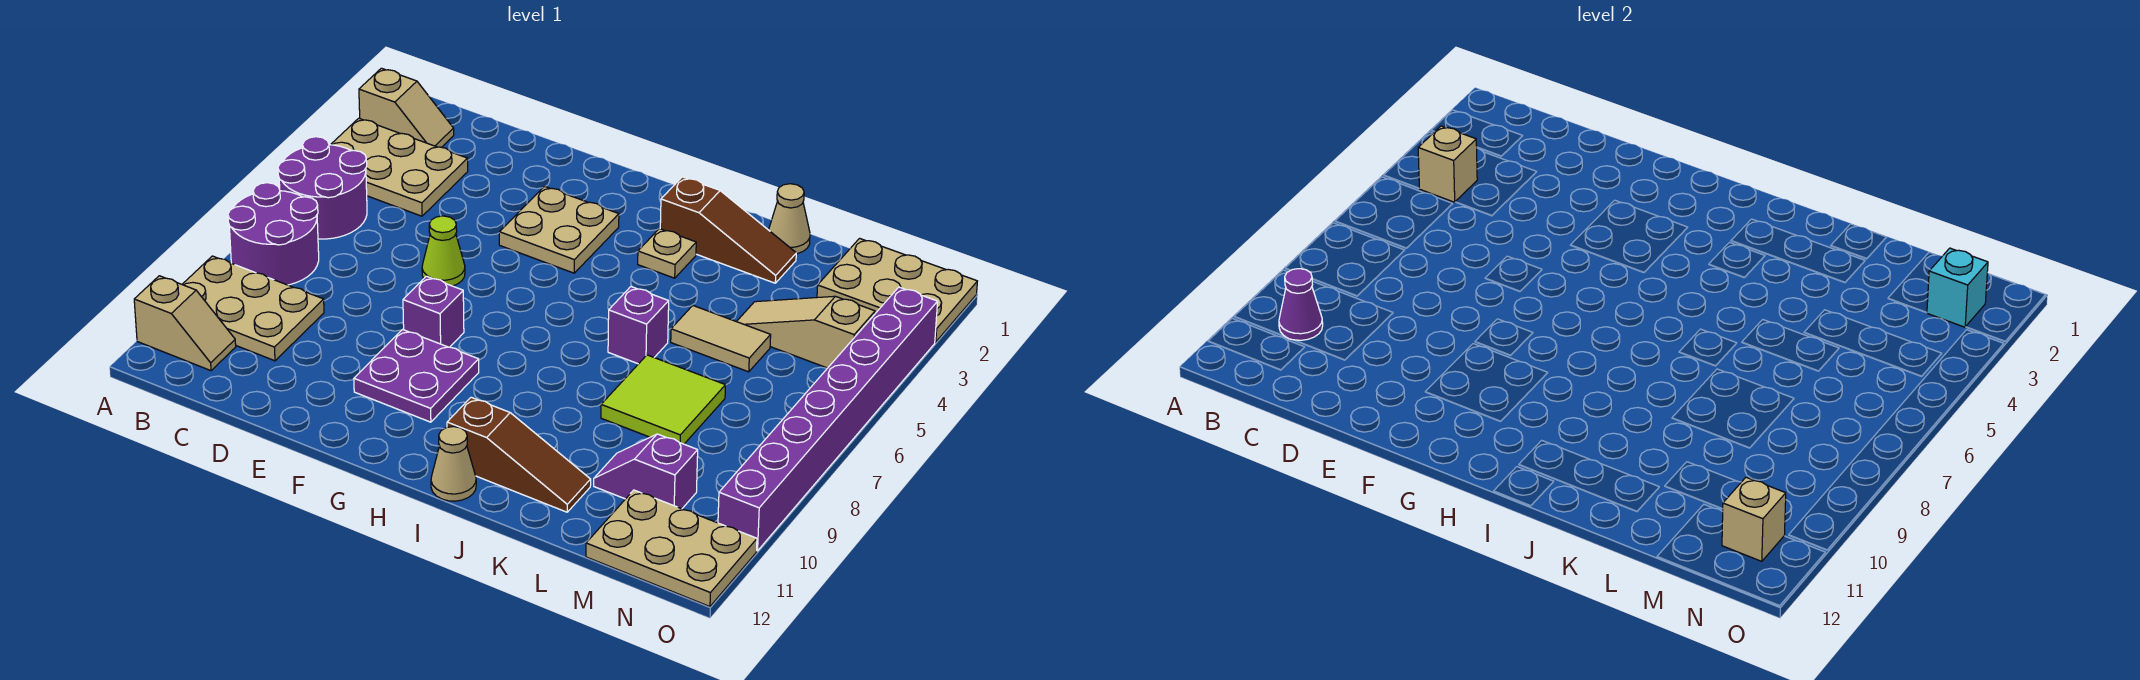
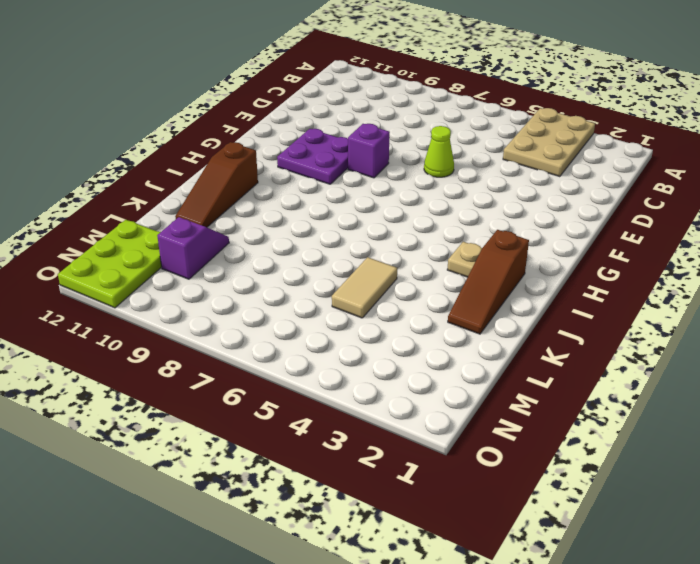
lime 2x3 plate [58,220,161,308] -> tan 2x3 plate [586,490,757,607]
none -> tan 1x2 slope [359,68,454,147]
none -> purple 2x2 round brick [278,137,367,239]
none -> purple 2x2 round brick [228,183,319,285]

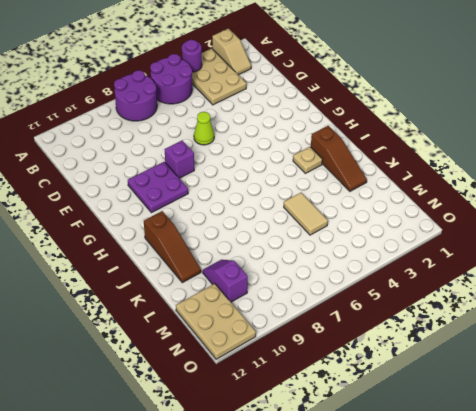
purple 1x1 round brick [182,40,202,72] -> none
none -> tan 2x3 plate [182,256,324,361]
none -> tan 1x2 slope [134,276,236,371]
none -> tan 2x2 plate [499,186,619,273]

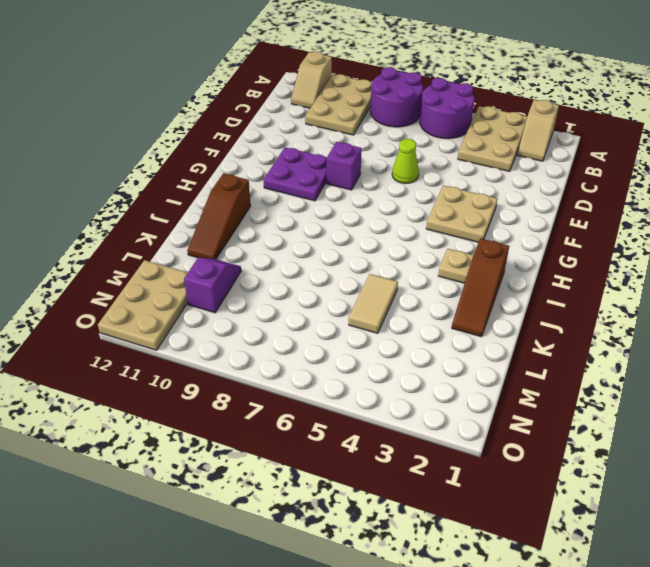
none -> tan 1x1 cone [431,427,476,501]
none -> purple 1x1 brick [608,287,669,364]
none -> tan 1x1 cone [769,184,810,254]

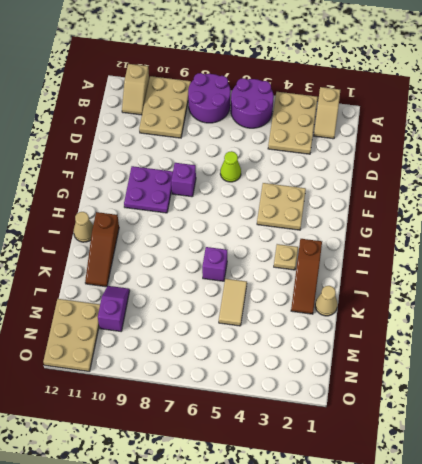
none -> lime 2x2 tile [601,355,725,444]
none -> tan 1x3 slope [737,296,875,368]
none -> tan 2x3 plate [817,238,977,342]

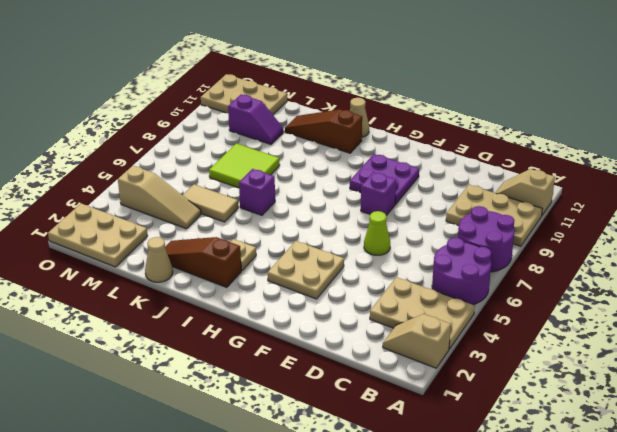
none -> purple 1x8 brick [718,287,938,551]
none -> tan 1x1 brick [1418,126,1477,202]
none -> purple 1x1 cone [1279,269,1323,340]

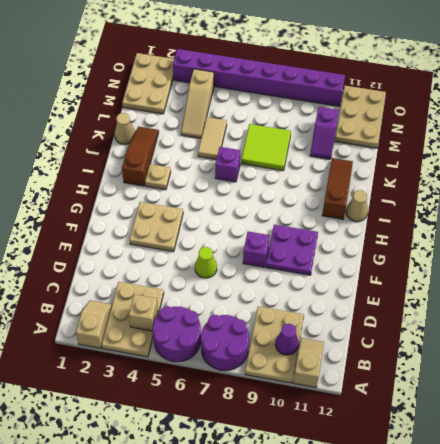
none -> cyan 1x1 brick [1927,248,1988,327]
none -> tan 1x1 brick [1722,477,1786,561]

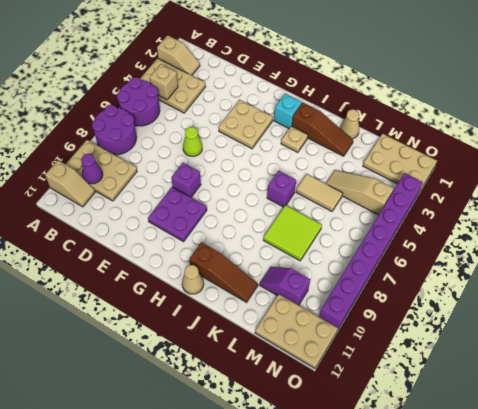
cyan 1x1 brick [274,94,302,128] -> cyan 1x1 brick moved to [1927,248,1988,327]
none -> tan 1x1 brick [1722,477,1786,561]

